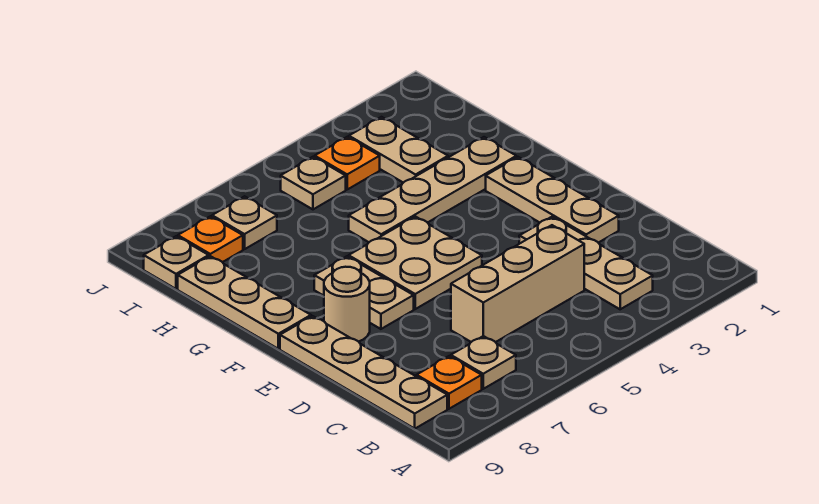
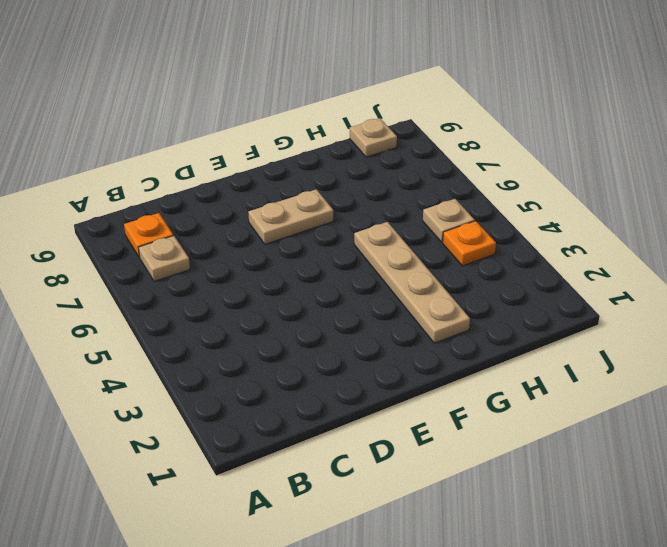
none -> tan 1x3 plate [519,217,653,309]
none -> tan 1x4 plate [280,316,447,429]
none -> tan 1x3 brick [451,225,584,342]

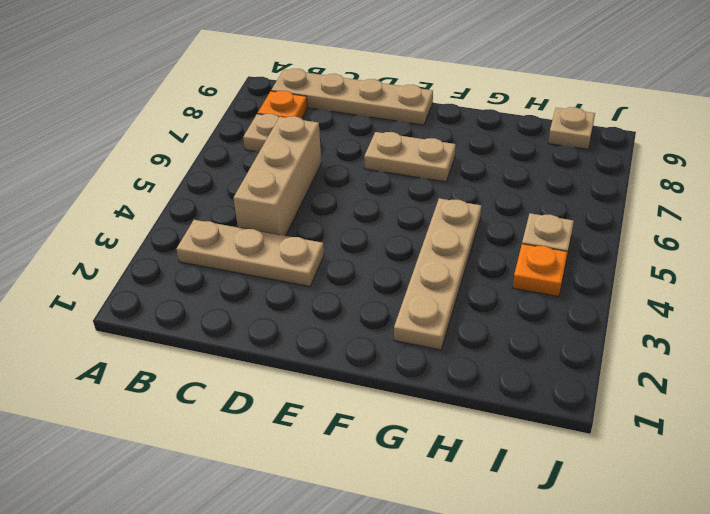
none -> tan 1x3 plate [486,157,619,243]
none -> tan 2x2 plate [349,217,482,309]
none -> tan 1x1 round brick [324,267,370,342]

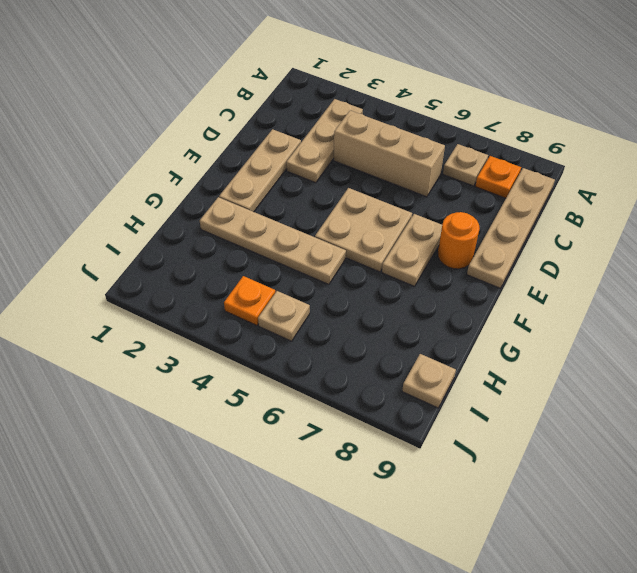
orange 1x1 round brick [438,212,480,269] -> tan 1x1 round brick [324,267,370,342]
none -> tan 1x3 plate [178,256,311,349]
none -> tan 1x2 plate [349,117,448,183]
none -> tan 1x1 plate [212,196,277,249]

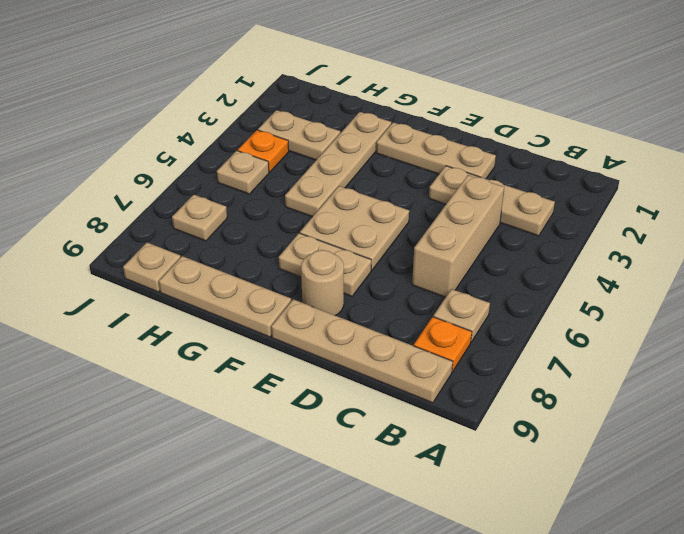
none -> orange 1x1 plate [178,216,243,262]

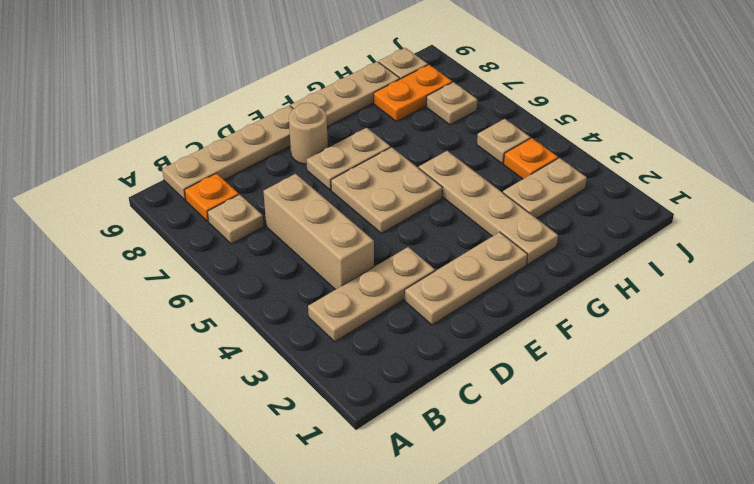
orange 1x2 plate [374,65,452,122] -> orange 1x1 plate [178,216,243,262]

